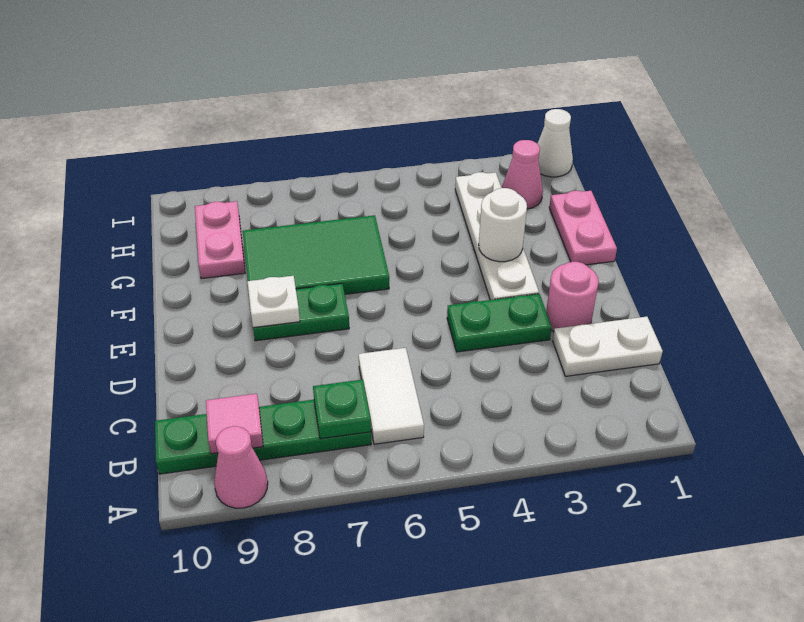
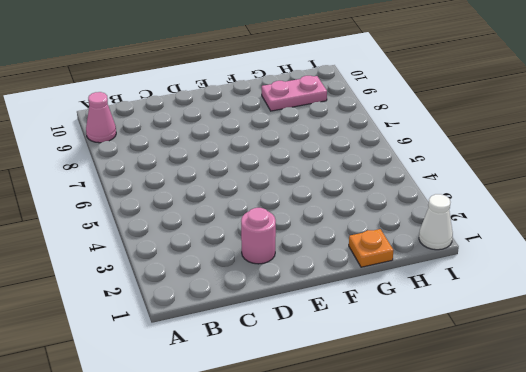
orange 1x1 plate [349,229,393,267] -> pink 1x2 plate [549,191,617,265]
none -> white 1x2 tile [359,348,424,444]
none -> green 1x4 plate [155,400,371,474]
none -> white 1x2 plate [553,317,663,376]

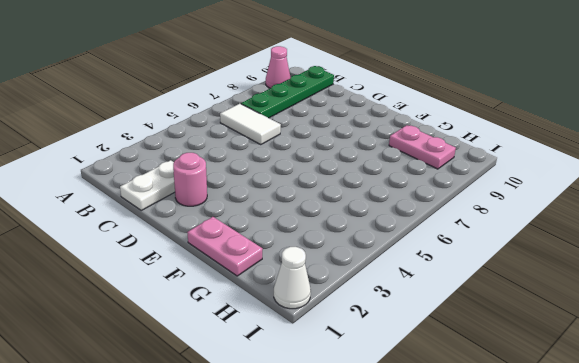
none -> green 1x2 plate [447,294,552,352]
none -> white 1x4 plate [455,172,539,300]
none -> green 1x2 plate [253,284,349,341]

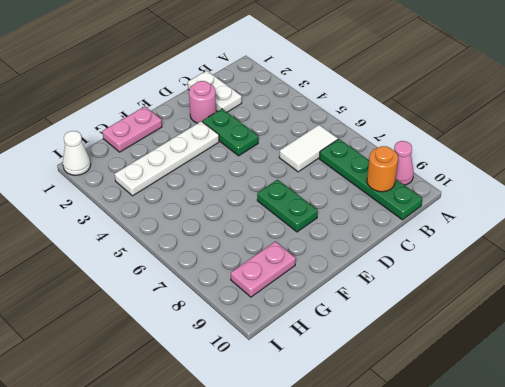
orange 1x1 round brick [367,146,398,192] -> pink 1x1 tile [206,394,263,454]
none -> green 2x3 tile [243,215,389,294]
none -> pink 1x1 cone [502,140,543,209]
none -> green 1x1 plate [313,380,371,439]

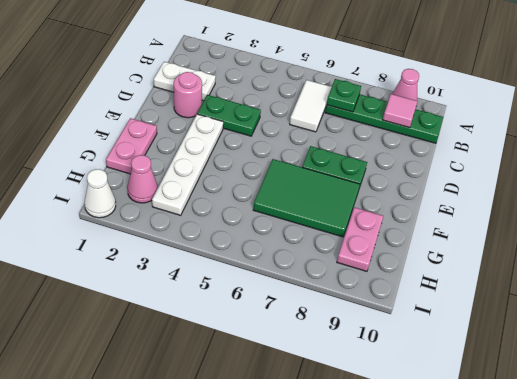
none -> white 1x1 plate [248,276,300,328]
none -> white 1x1 round brick [479,188,527,262]

